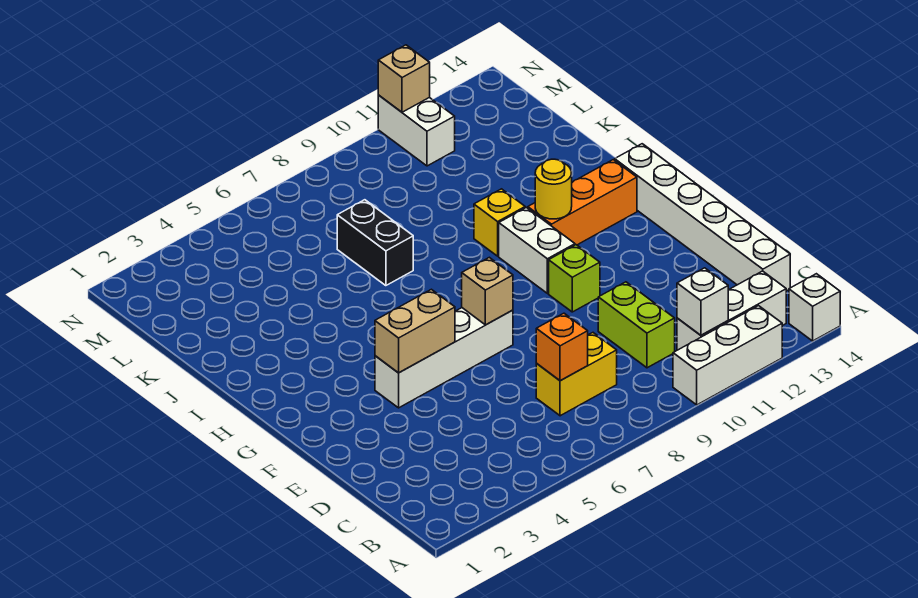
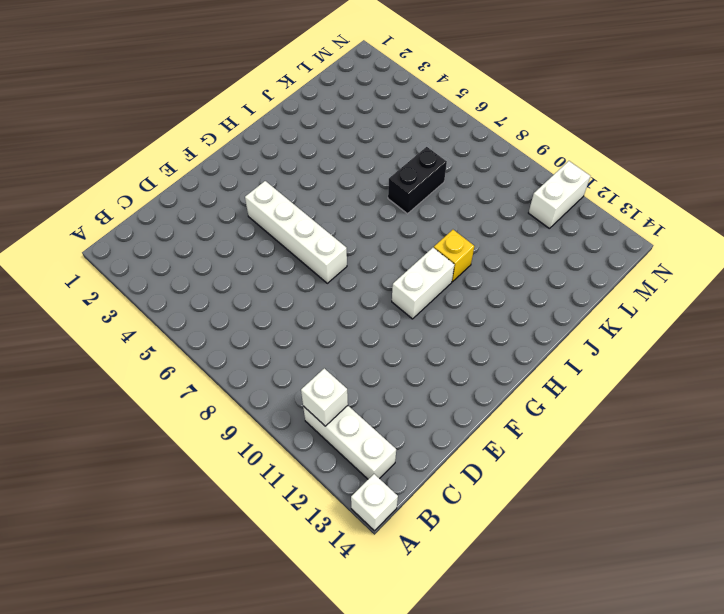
none -> white 1x3 brick [673,306,782,405]
none -> yellow 1x2 brick [536,333,617,416]
none -> lime 1x2 brick [598,282,675,368]

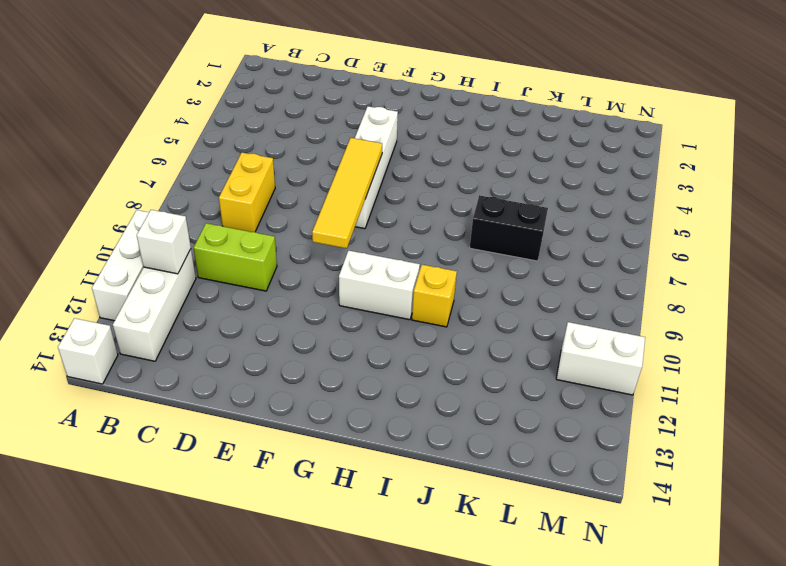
yellow 1x4 tile [312,138,382,248] -> tan 1x1 brick [462,257,513,325]
none -> white 1x6 brick [615,144,790,291]
none -> lime 1x1 brick [549,245,600,312]
none -> orange 1x3 brick [528,160,637,245]

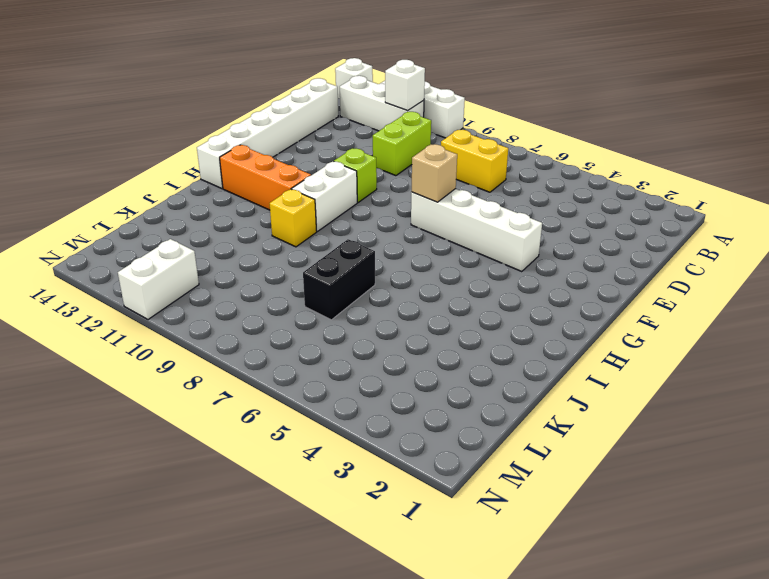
none -> orange 1x1 brick [536,313,588,381]
none -> tan 1x2 brick [375,289,455,373]
none -> yellow 1x1 round brick [535,159,572,219]

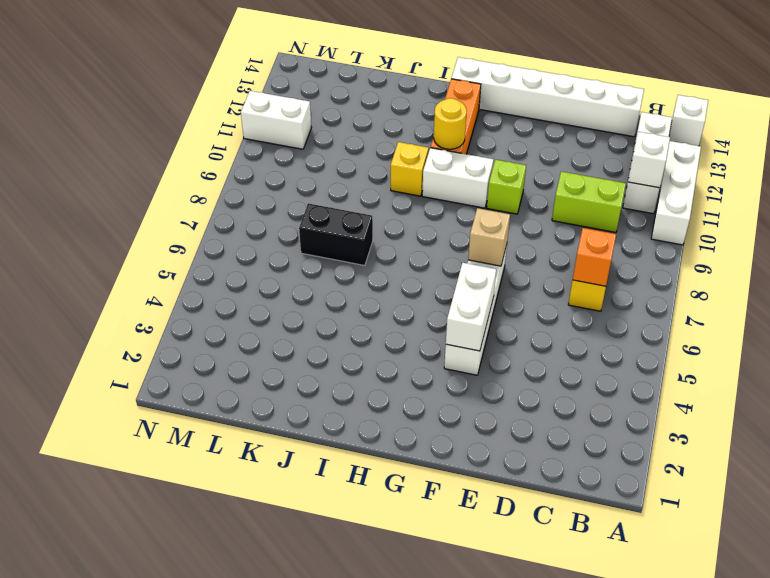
white 1x2 brick [446,263,496,351] -> tan 1x2 brick [375,289,455,373]
none -> tan 1x1 brick [378,45,430,112]

